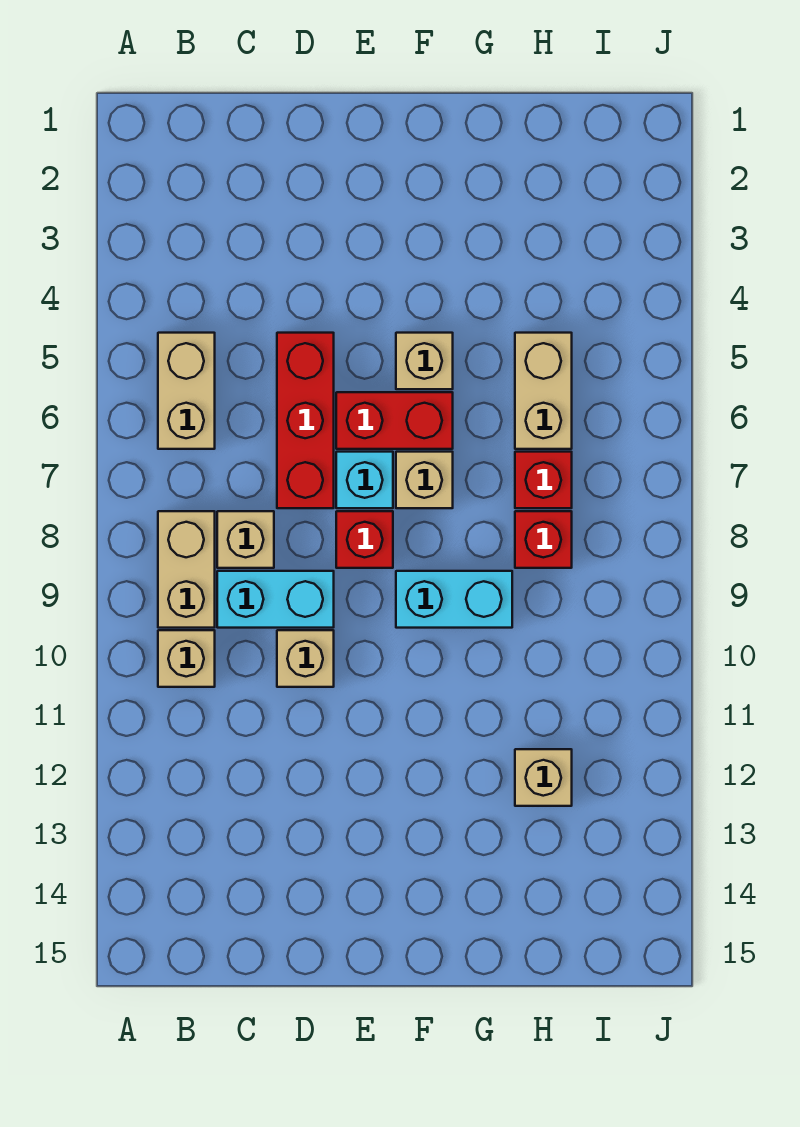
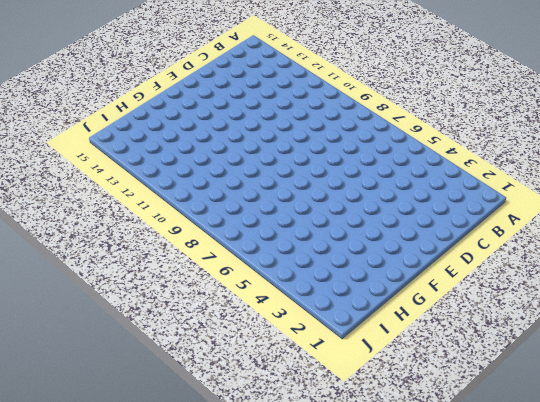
none -> tan 1x2 brick [158,333,215,449]
none -> tan 1x2 brick [158,511,215,628]
none -> tan 1x1 brick [158,630,215,687]

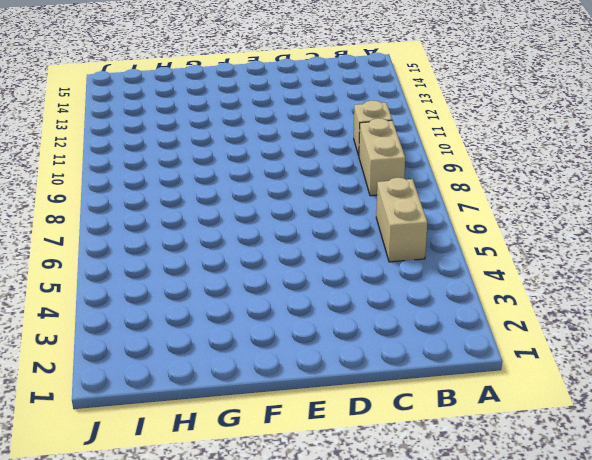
none -> tan 1x1 brick [217,511,274,568]
none -> cyan 1x2 brick [217,571,334,628]
none -> red 1x3 brick [277,333,334,508]

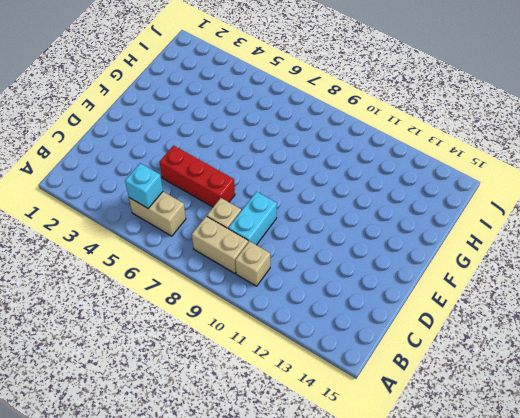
cyan 1x1 brick [125,163,163,208] -> cyan 1x1 brick moved to [336,452,393,508]
none -> tan 1x1 brick [277,630,334,687]
none -> red 1x2 brick [336,392,453,449]
none -> red 1x1 brick [336,511,393,568]

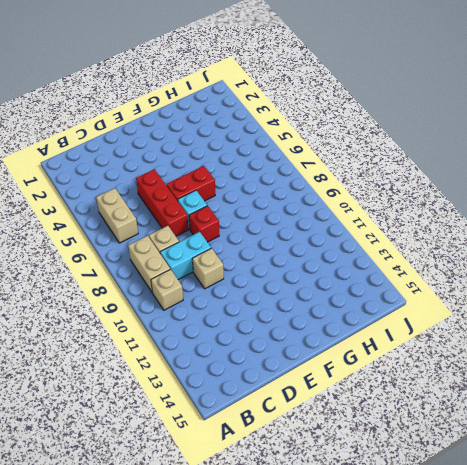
none -> tan 1x1 brick [396,333,453,389]
none -> tan 1x1 brick [396,452,453,508]
none -> cyan 1x2 brick [396,571,512,628]

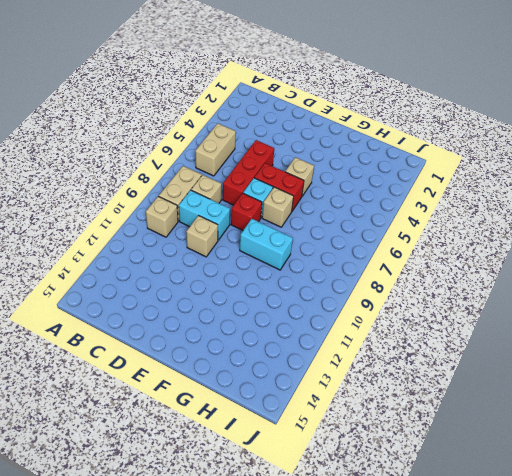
none -> tan 1x2 brick [515,333,572,449]
none -> red 1x1 brick [515,452,572,508]
none -> red 1x1 brick [515,511,572,568]

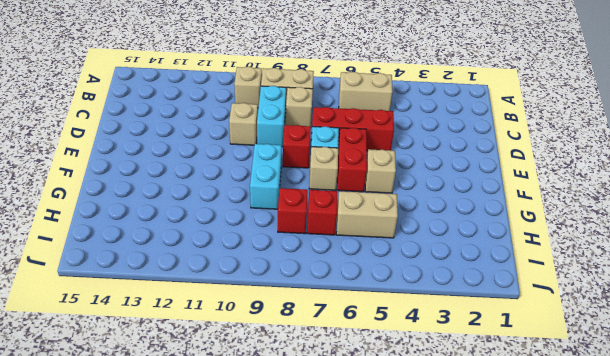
none -> tan 1x1 brick [515,749,572,806]

